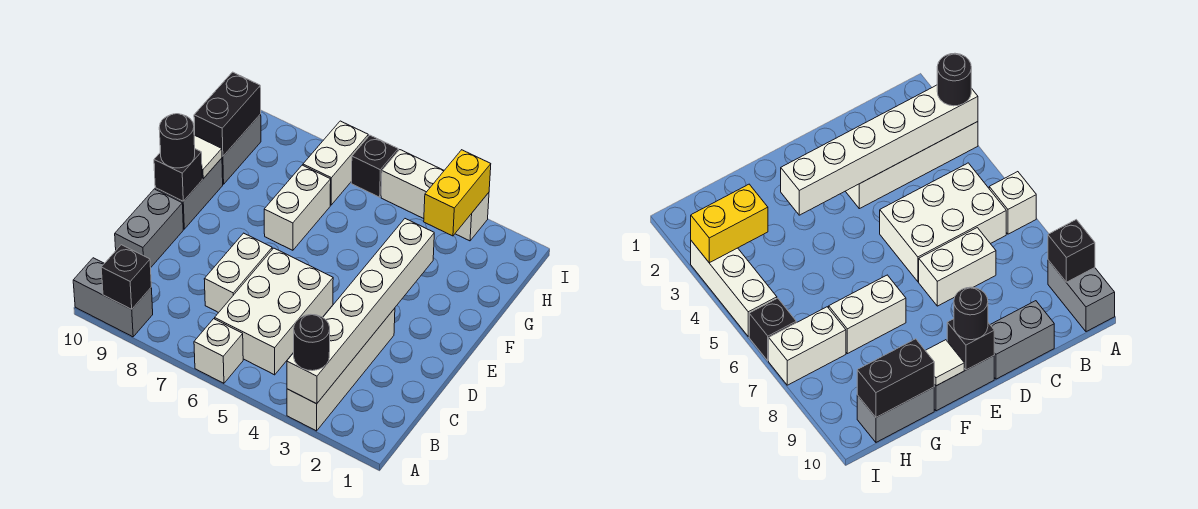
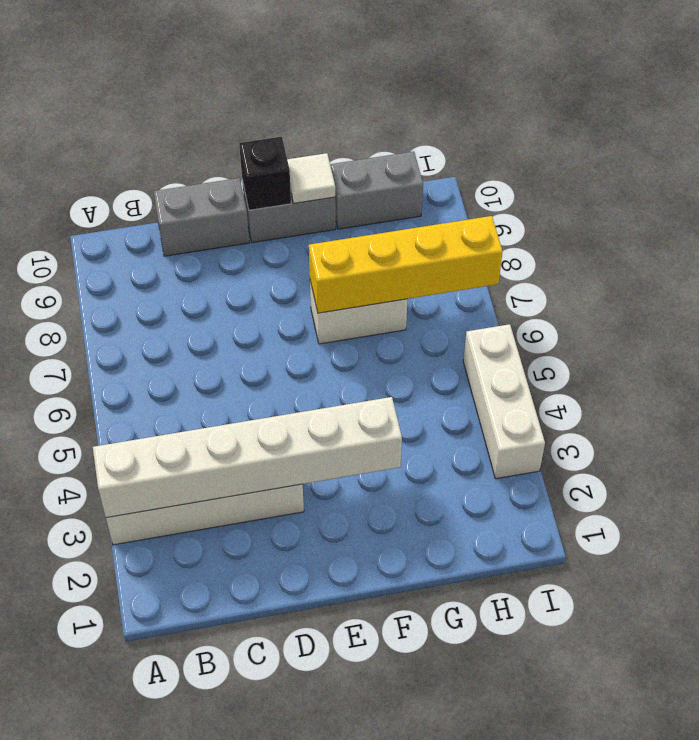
yellow 1x4 brick [309,216,503,313] -> none
none -> white 1x1 brick [194,319,243,383]
none -> grey 1x2 brick [73,258,153,337]
none -> white 2x3 brick [215,248,333,375]

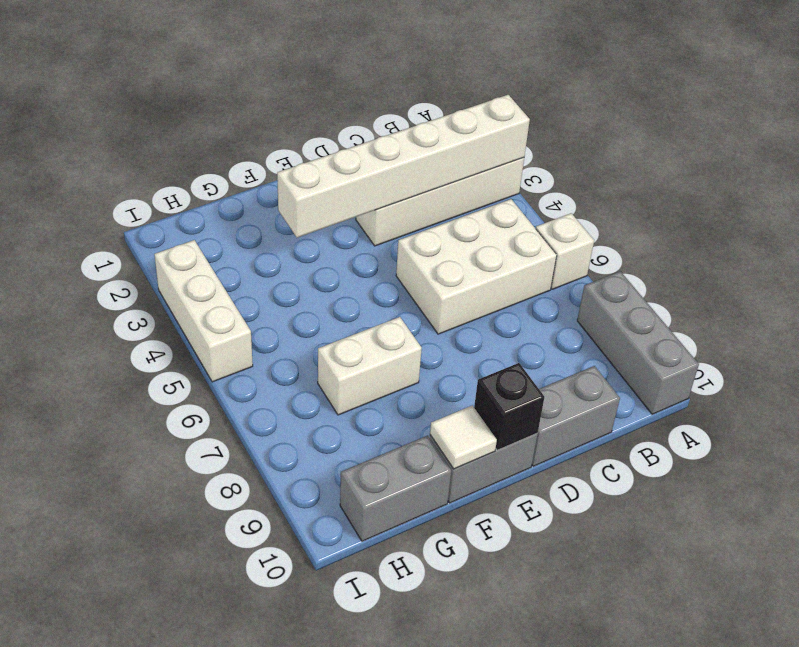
grey 1x3 brick [577,271,699,414] -> grey 1x2 brick [73,258,153,337]
none -> white 1x2 brick [204,233,272,313]
none -> white 1x2 brick [303,121,368,205]
none -> black 1x1 brick [351,135,398,197]

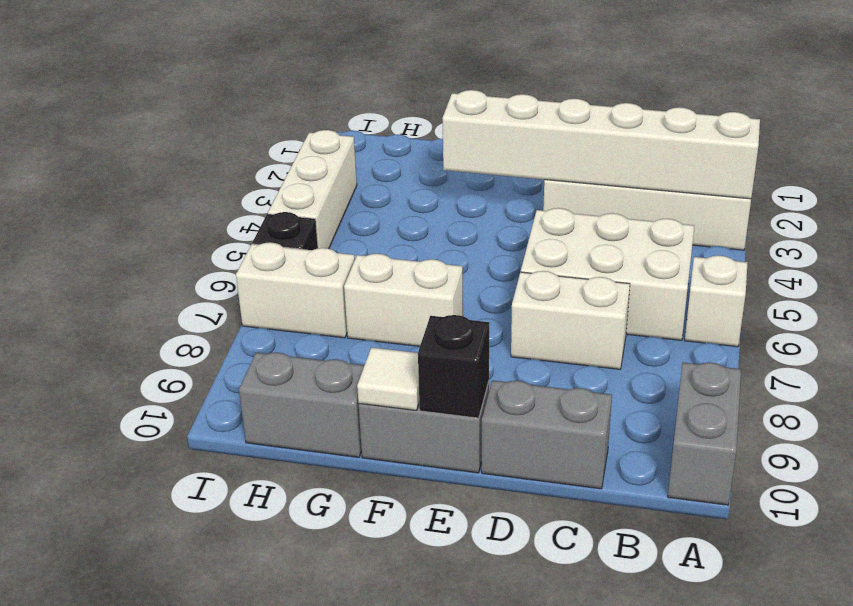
none -> black 1x1 brick [101,245,151,309]
none -> black 1x2 brick [194,72,261,156]
none -> yellow 1x2 brick [424,150,491,236]

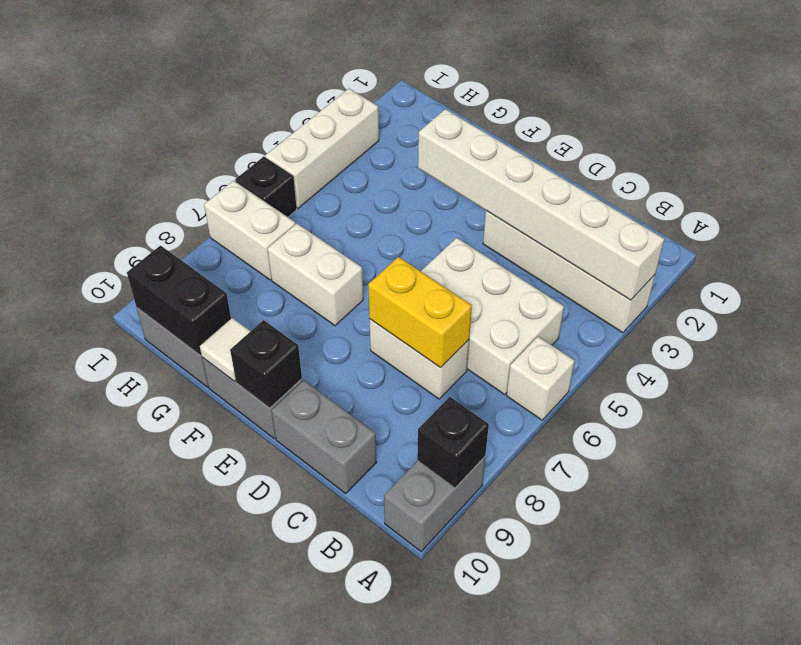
yellow 1x2 brick [368,257,472,368] -> yellow 1x2 brick moved to [424,150,491,236]
none -> black 1x1 round brick [294,315,330,371]
none -> black 1x1 round brick [159,114,195,168]

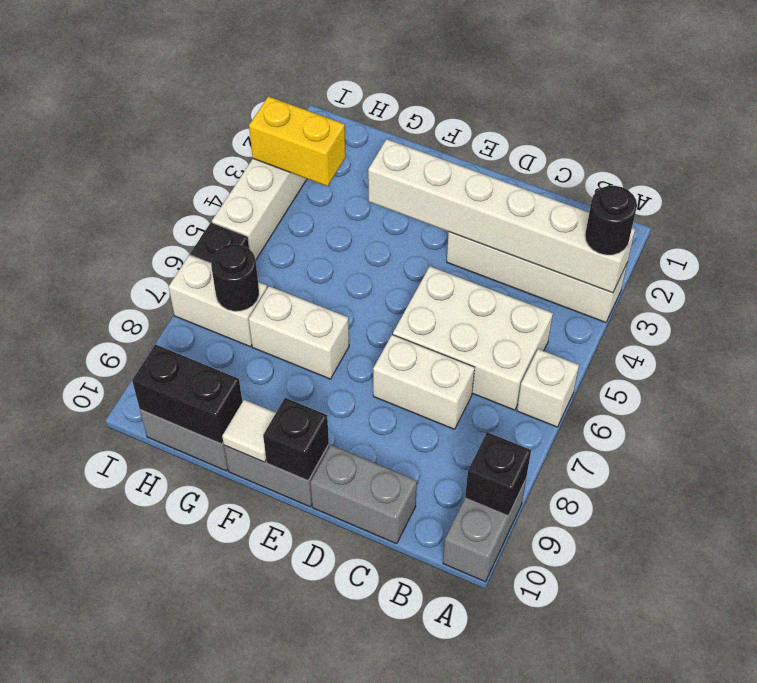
black 1x1 round brick [211,244,259,311] -> black 1x1 round brick moved to [159,114,195,168]

